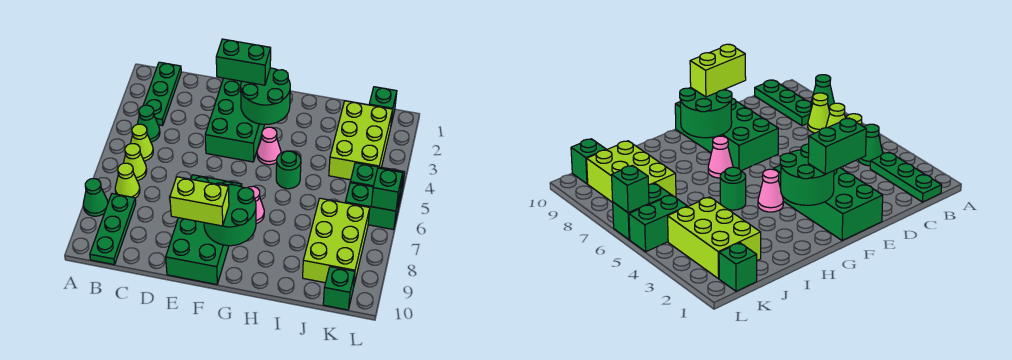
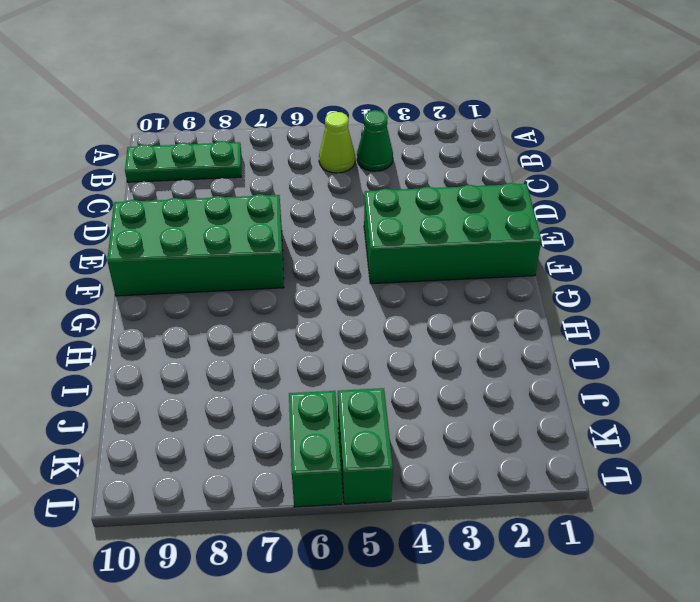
none -> green 1x1 cone [83,179,108,216]
none -> green 1x3 plate [143,62,181,126]
none -> lime 1x1 cone [124,144,147,181]

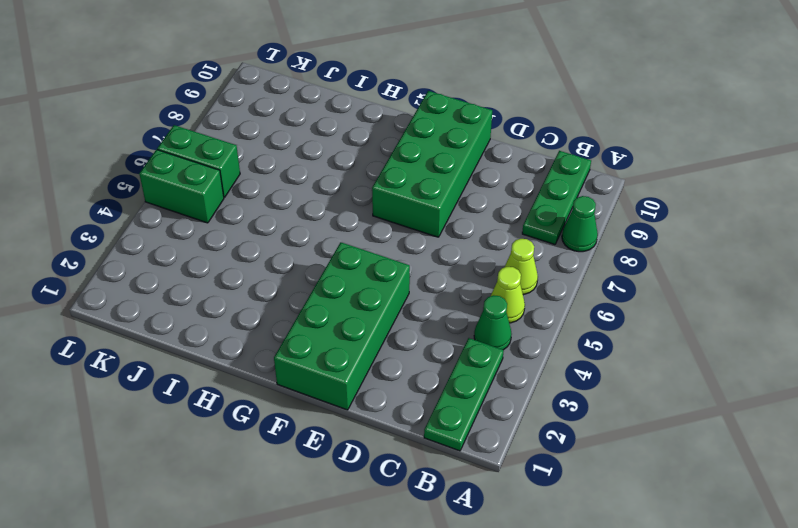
none -> lime 1x1 cone [115,163,140,198]
none -> pink 1x1 cone [257,127,281,165]
none -> pink 1x1 cone [248,186,264,224]

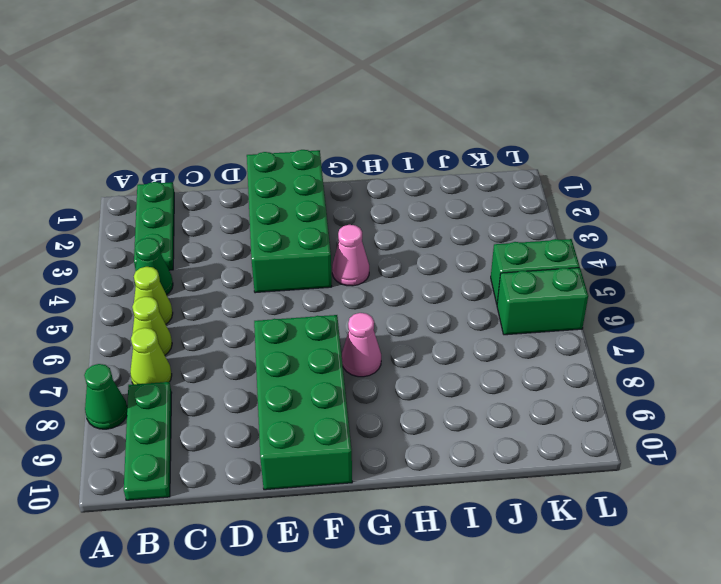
none -> green 1x1 round brick [276,151,301,189]
none -> lime 2x3 brick [329,101,393,180]
none -> lime 2x3 brick [303,198,370,284]

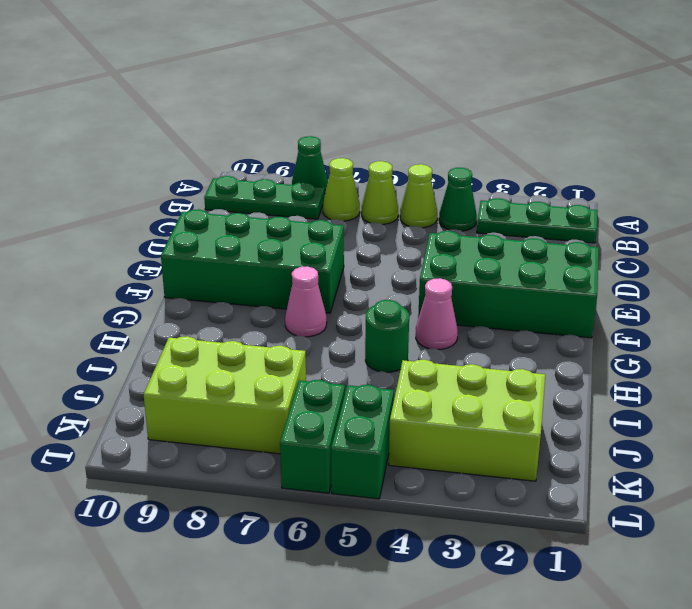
none -> green 1x1 brick [369,87,397,124]
none -> green 1x1 brick [323,267,355,310]
none -> green 2x2 round brick [241,68,290,124]

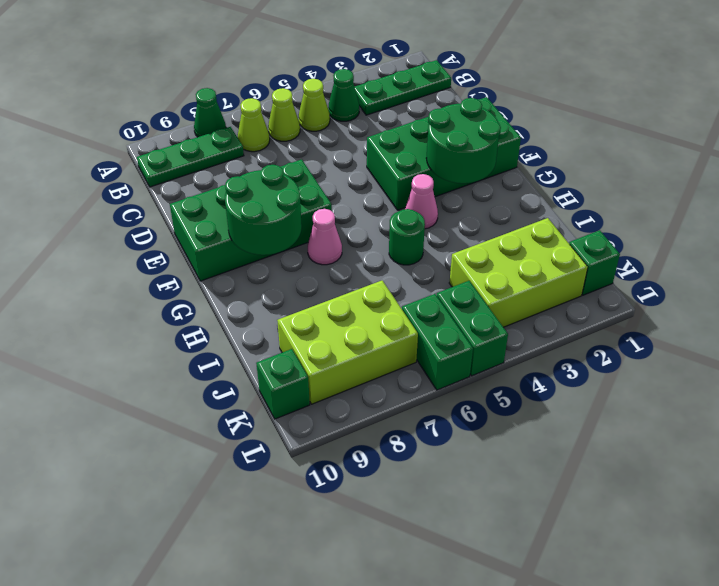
none -> green 1x1 brick [371,168,403,211]
none -> green 1x2 brick [216,39,271,85]
none -> lime 1x2 brick [170,177,229,226]

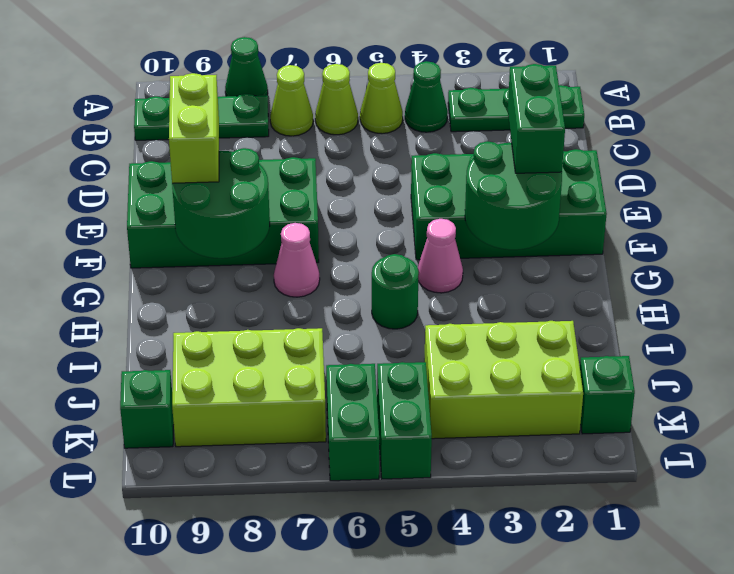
none -> green 1x1 brick [371,168,403,211]

